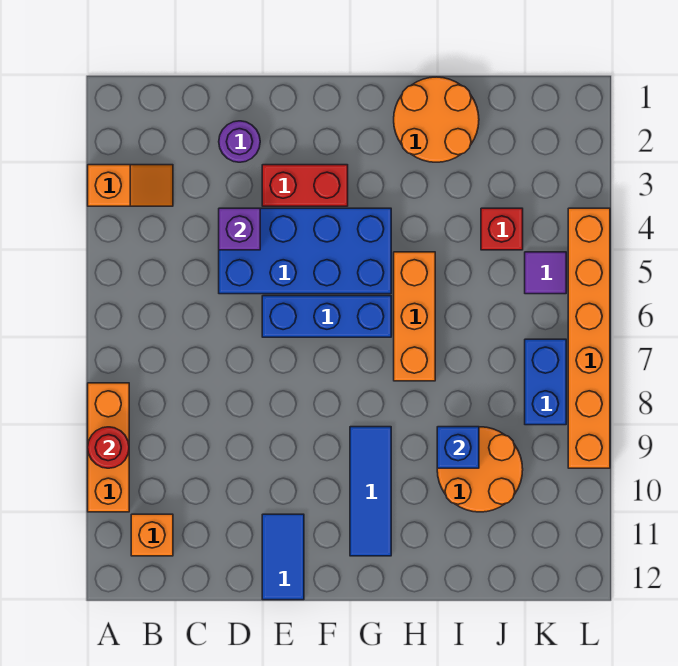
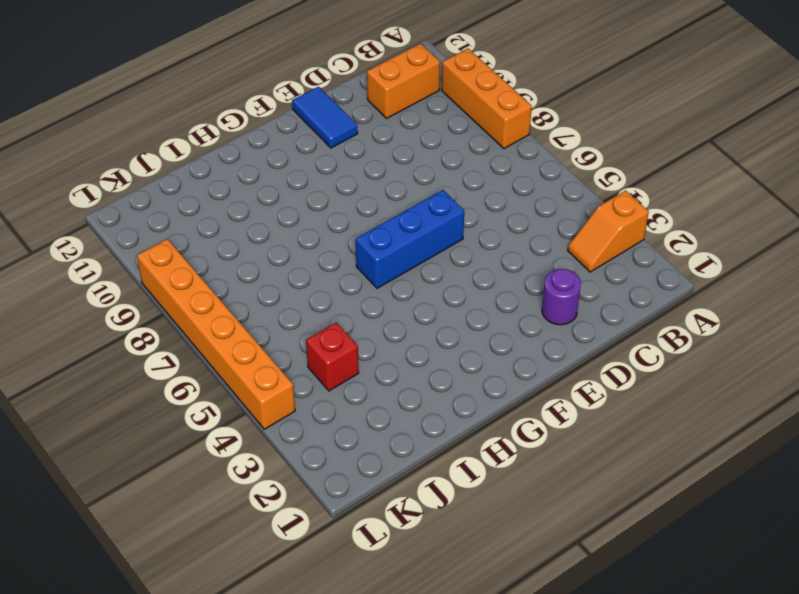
orange 1x2 brick [367,44,440,118] -> orange 1x1 brick [131,514,173,556]
none -> blue 2x4 brick [219,208,391,294]
none -> red 1x2 brick [262,165,348,206]
none -> blue 1x3 tile [350,427,391,556]

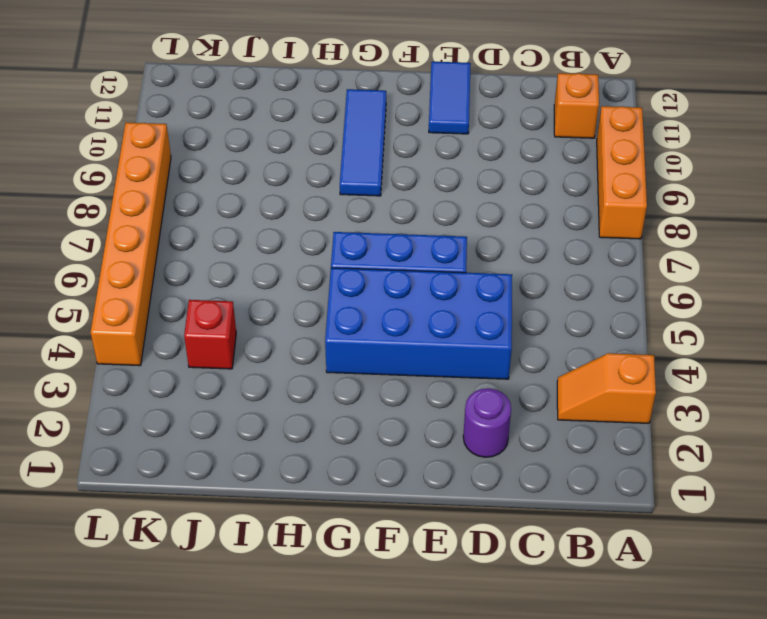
none -> red 1x2 brick [262,165,348,206]
none -> orange 2x2 round brick [394,77,479,162]
none -> orange 1x3 brick [394,252,435,381]

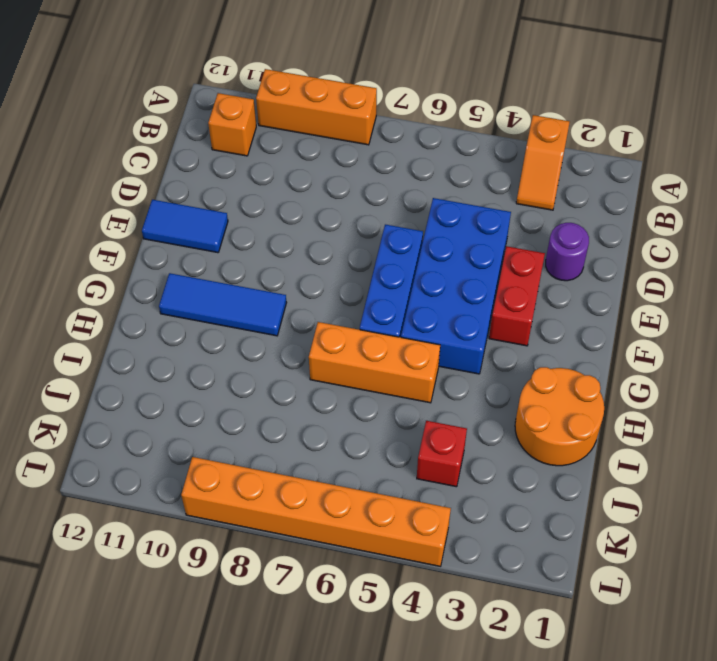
none -> orange 2x2 round brick [437,427,523,512]
none -> purple 1x1 tile [525,252,566,294]
none -> blue 1x2 brick [525,339,566,425]

